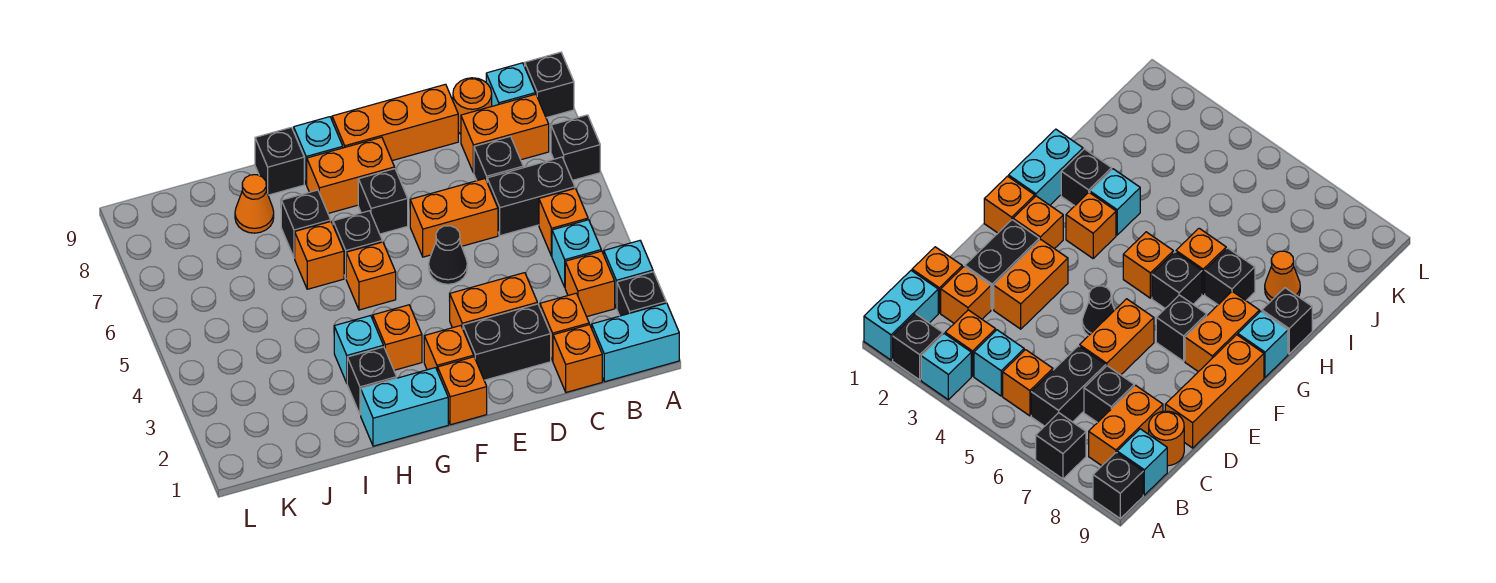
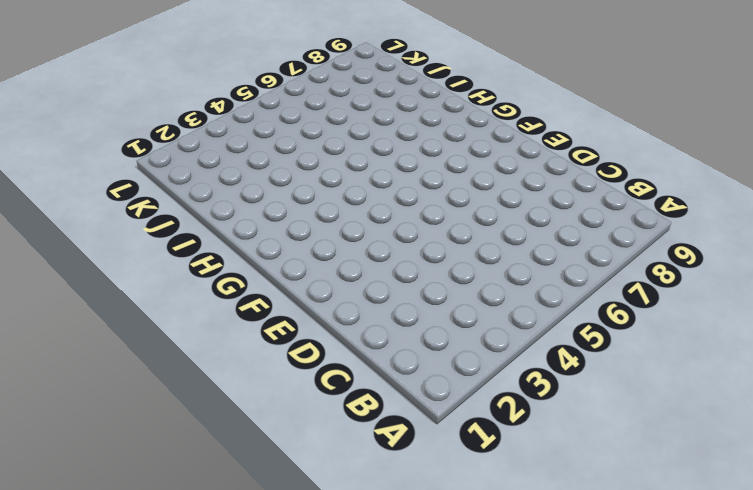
none -> cyan 1x2 brick [592,303,679,382]
none -> black 1x1 brick [617,272,666,316]
none -> cyan 1x1 brick [603,241,653,308]
none -> black 1x1 brick [551,115,600,180]

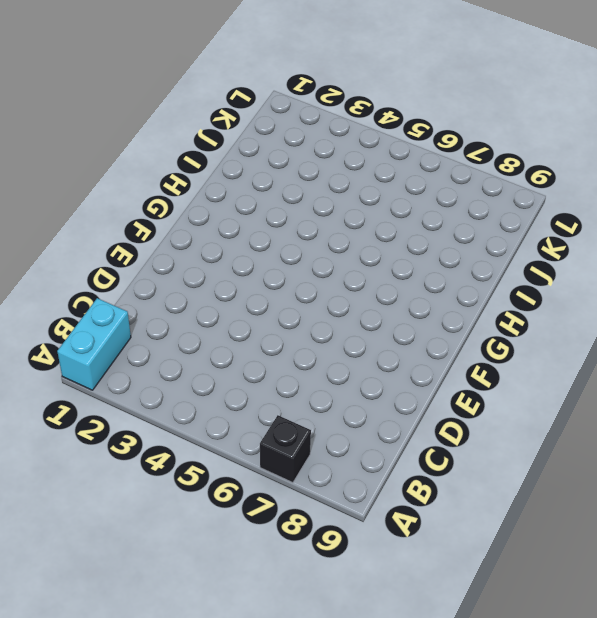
none -> black 1x1 brick [617,272,666,316]
none -> cyan 1x1 brick [603,241,653,308]
none -> black 1x1 brick [525,52,574,118]
none -> orange 1x1 brick [565,251,615,317]

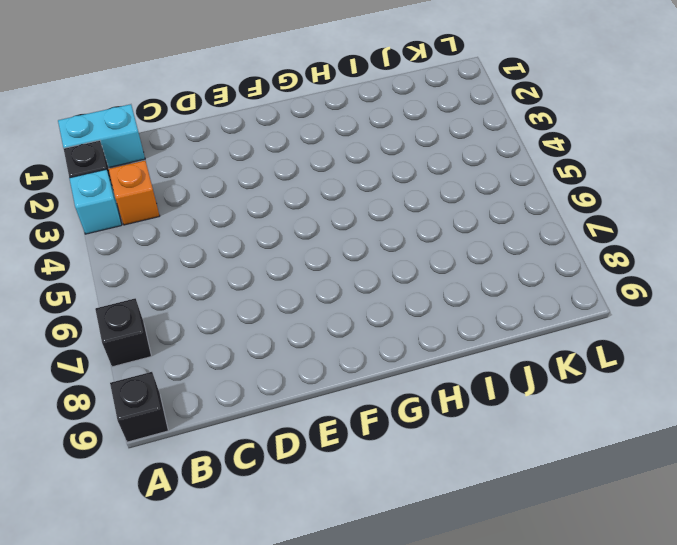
none -> cyan 1x1 brick [552,220,601,287]
none -> orange 1x1 brick [539,189,588,256]
none -> black 1x2 brick [487,157,575,236]
none -> orange 1x2 brick [461,94,549,173]

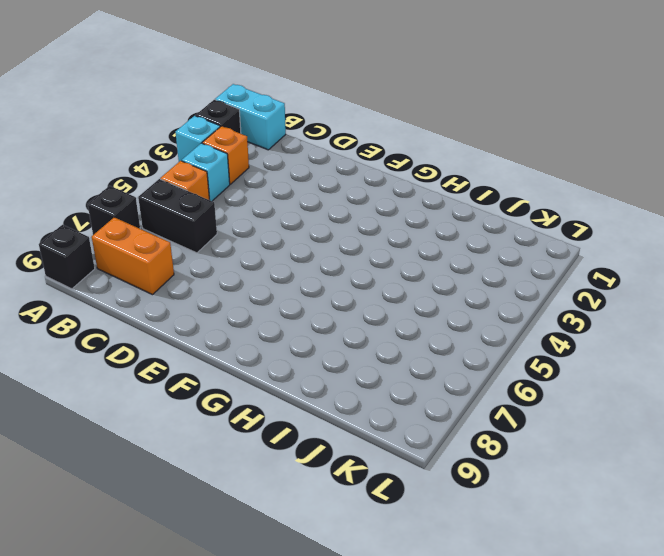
none -> cyan 1x1 brick [486,63,535,106]
none -> orange 1x1 brick [553,325,602,392]
none -> orange 1x1 brick [540,293,589,361]
none -> black 1x1 brick [474,136,523,181]

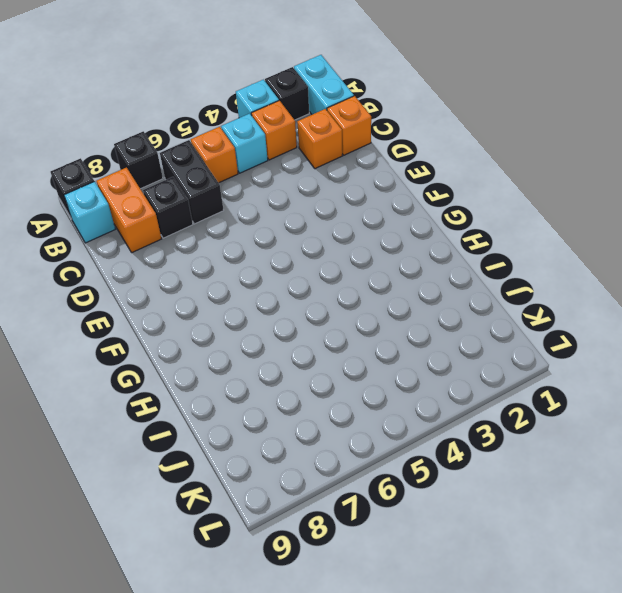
none -> orange 1x1 round brick [453,78,492,134]
none -> black 1x2 brick [463,304,551,380]
none -> orange 1x2 brick [450,273,537,329]
none -> orange 1x2 brick [410,179,498,257]

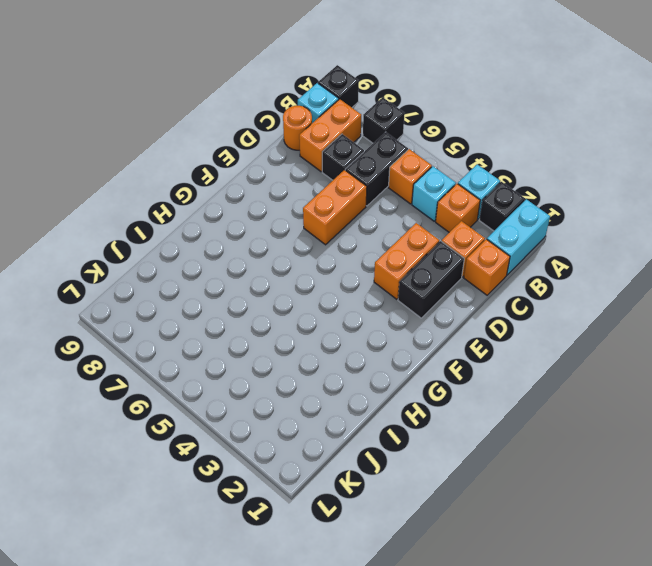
none -> orange 1x3 brick [332,84,458,161]
none -> black 1x1 cone [429,226,467,284]
none -> orange 1x1 brick [438,357,487,425]
none -> orange 1x1 brick [424,326,474,371]

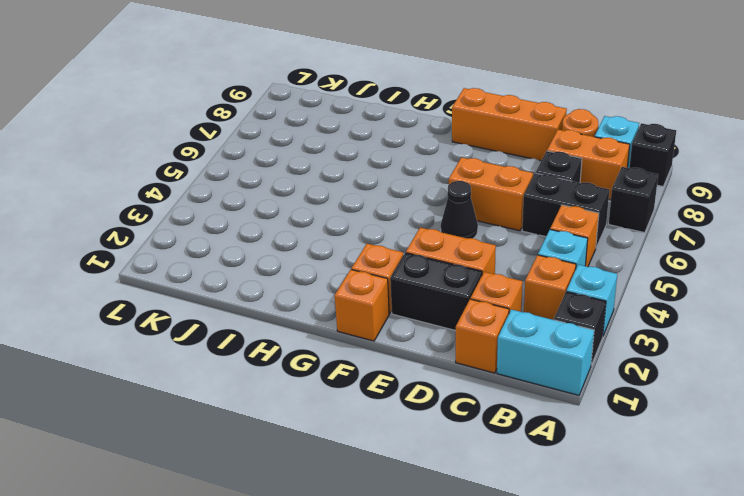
none -> black 1x1 brick [358,169,408,234]
none -> orange 1x2 brick [307,137,395,213]
none -> cyan 1x2 brick [361,368,448,446]
none -> orange 1x1 brick [373,305,422,370]

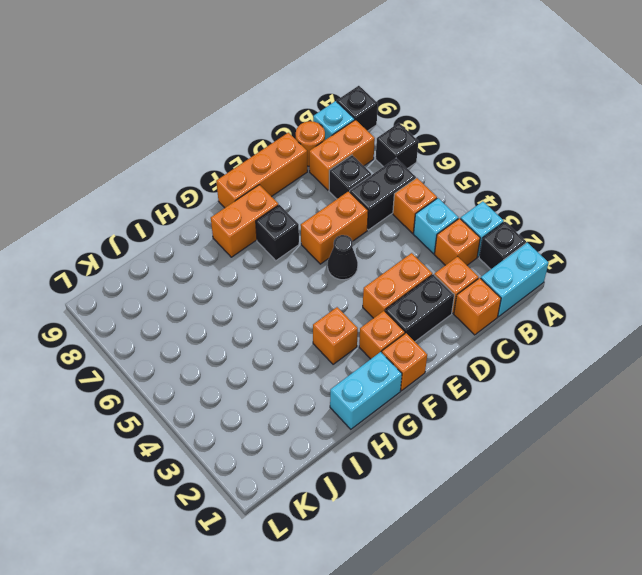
none -> orange 1x1 brick [346,242,396,310]
none -> black 1x1 brick [333,211,382,278]
none -> cyan 1x1 brick [294,117,343,185]
none -> black 1x1 brick [347,347,397,415]

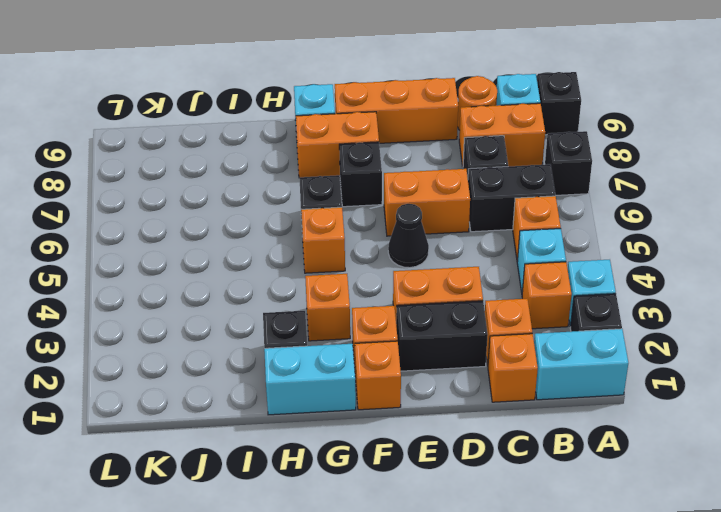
none -> cyan 1x1 brick [334,316,383,383]
none -> orange 1x1 brick [295,222,344,289]
none -> black 1x1 brick [281,190,331,258]
none -> black 1x1 brick [255,127,304,195]

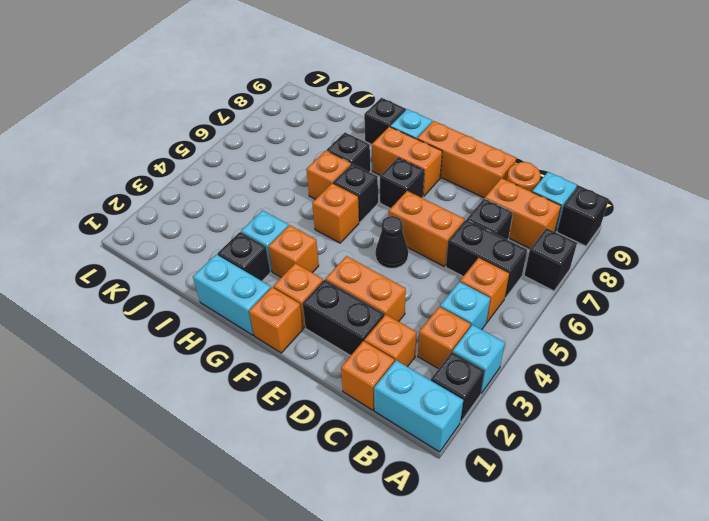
none -> orange 1x1 cone [235,175,274,233]

